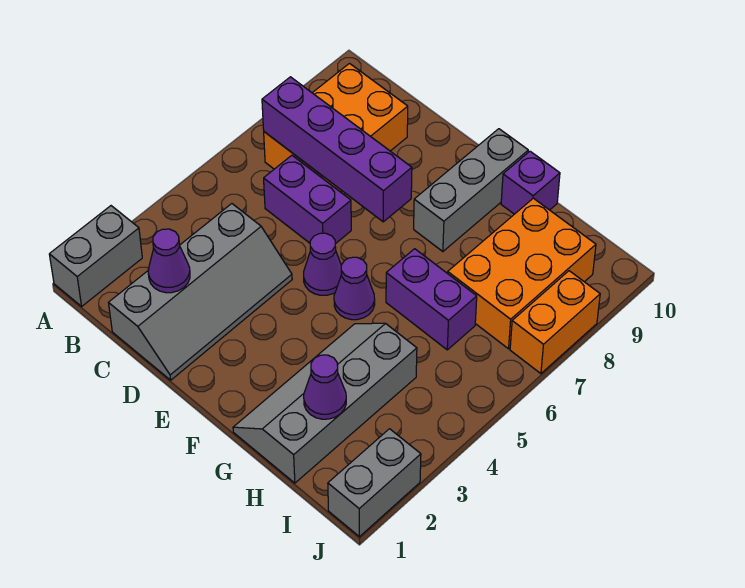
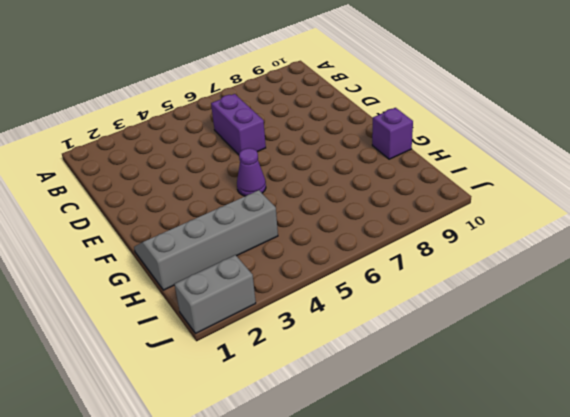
none -> grey 1x2 brick [49,206,142,306]
none -> orange 2x3 brick [264,64,408,192]
none -> grey 2x4 slope [109,204,292,380]

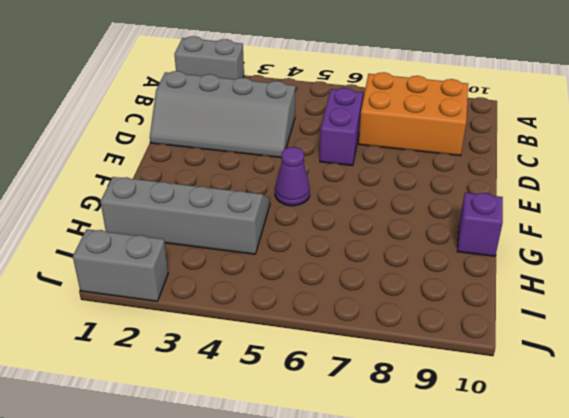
none -> purple 1x1 cone [304,233,342,295]
none -> grey 1x3 brick [414,129,528,252]
none -> purple 1x2 brick [386,249,477,350]

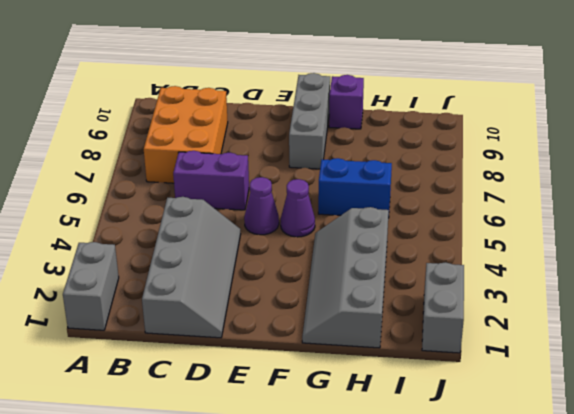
blue 1x2 brick [318,158,392,218] -> purple 1x2 brick [386,249,477,350]
none -> orange 2x3 brick [448,198,596,349]
none -> orange 1x2 brick [510,271,600,374]
none -> purple 1x4 brick [262,77,412,222]

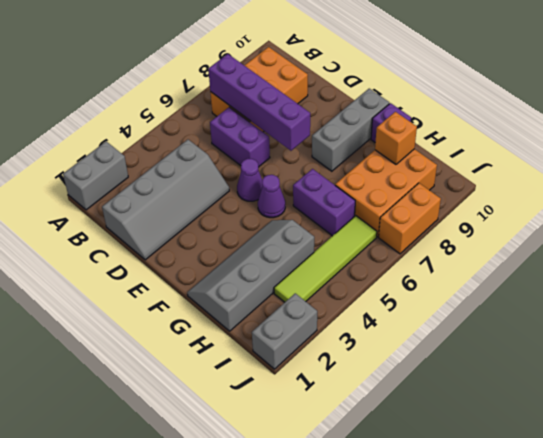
orange 1x1 brick [375,112,417,164] -> none
lime 1x4 tile [274,216,377,302] -> none
none -> purple 1x1 cone [148,229,190,293]
none -> purple 1x1 cone [304,355,346,419]

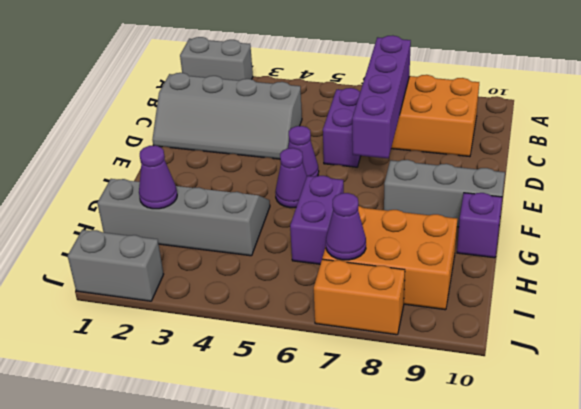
purple 1x1 cone [326,193,366,260] -> purple 1x1 cone moved to [148,229,190,293]

